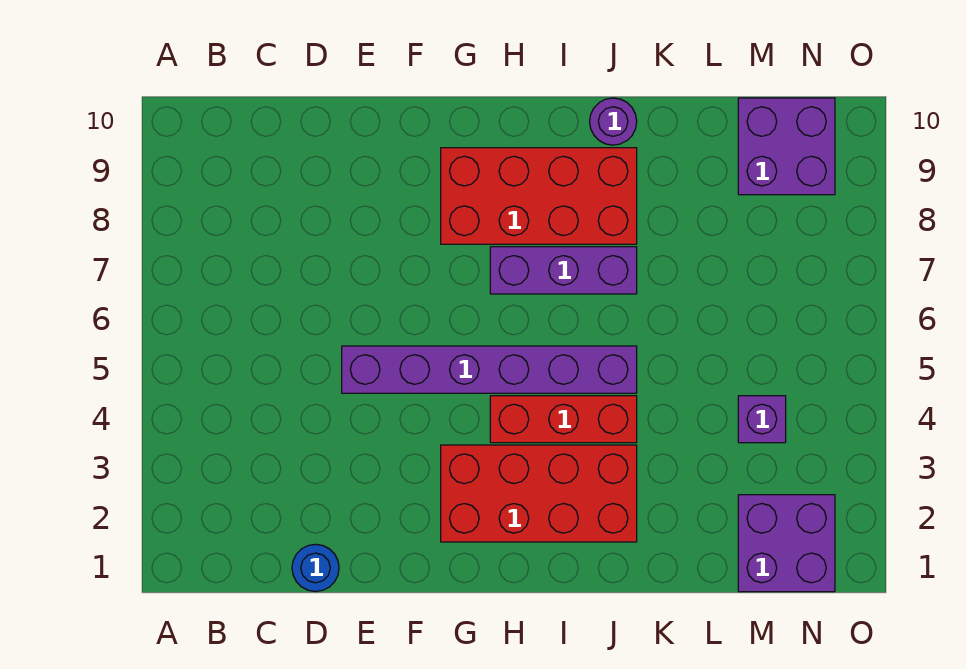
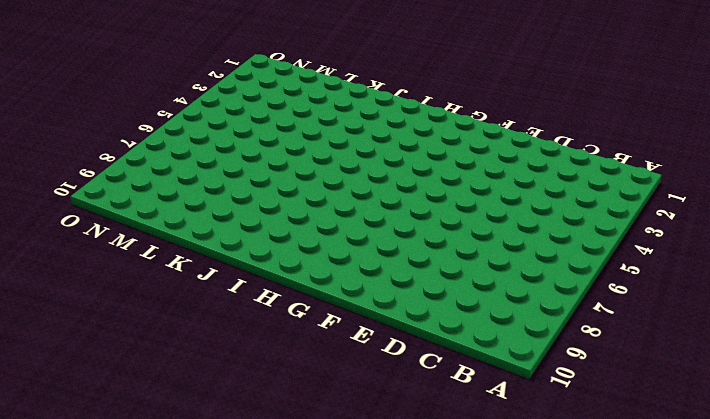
none -> blue 1x1 round brick [292,544,339,592]
none -> purple 1x6 brick [342,346,637,393]

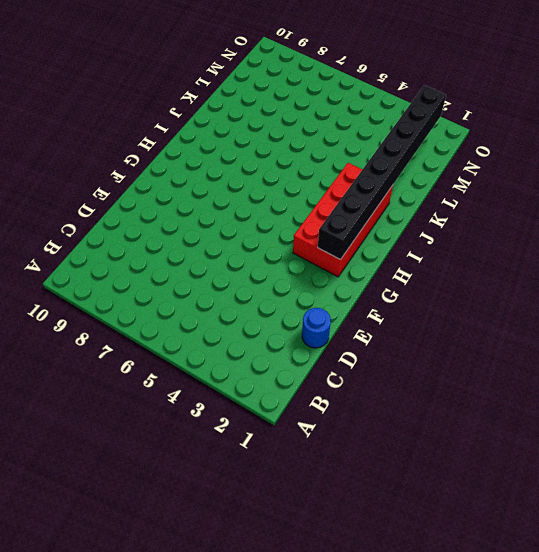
black 1x8 brick [318,85,446,260] -> none
none -> purple 1x6 brick [342,346,637,393]
none -> red 2x4 brick [441,148,637,244]

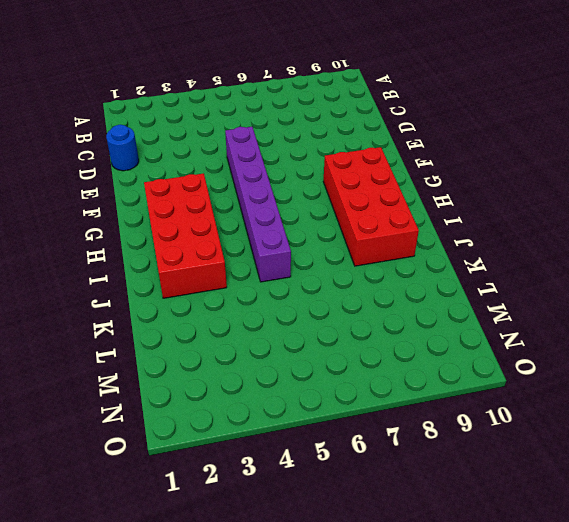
none -> red 1x3 brick [490,396,637,443]
none -> purple 1x3 brick [490,247,637,294]

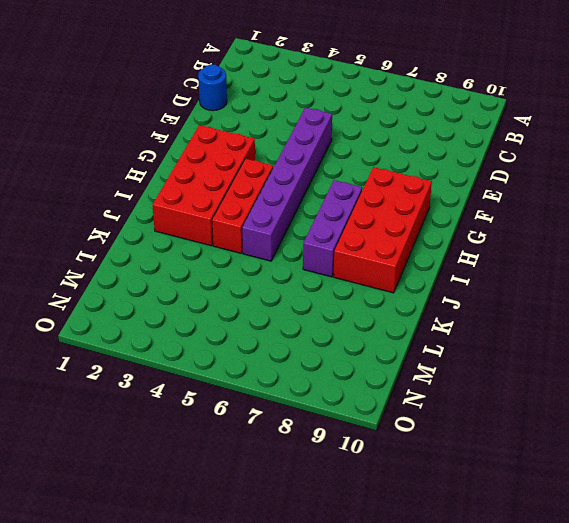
none -> purple 1x1 round brick [590,98,637,145]
none -> purple 2x2 brick [738,495,835,592]

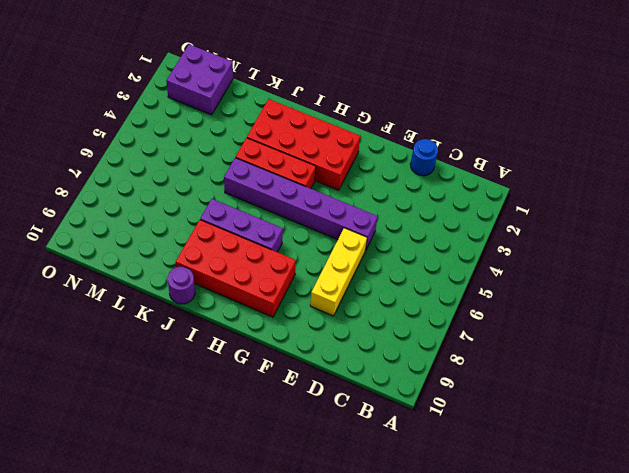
yellow 1x3 brick [310,228,367,316] -> none
none -> purple 1x1 brick [738,396,786,443]
none -> purple 2x2 brick [738,98,835,195]

